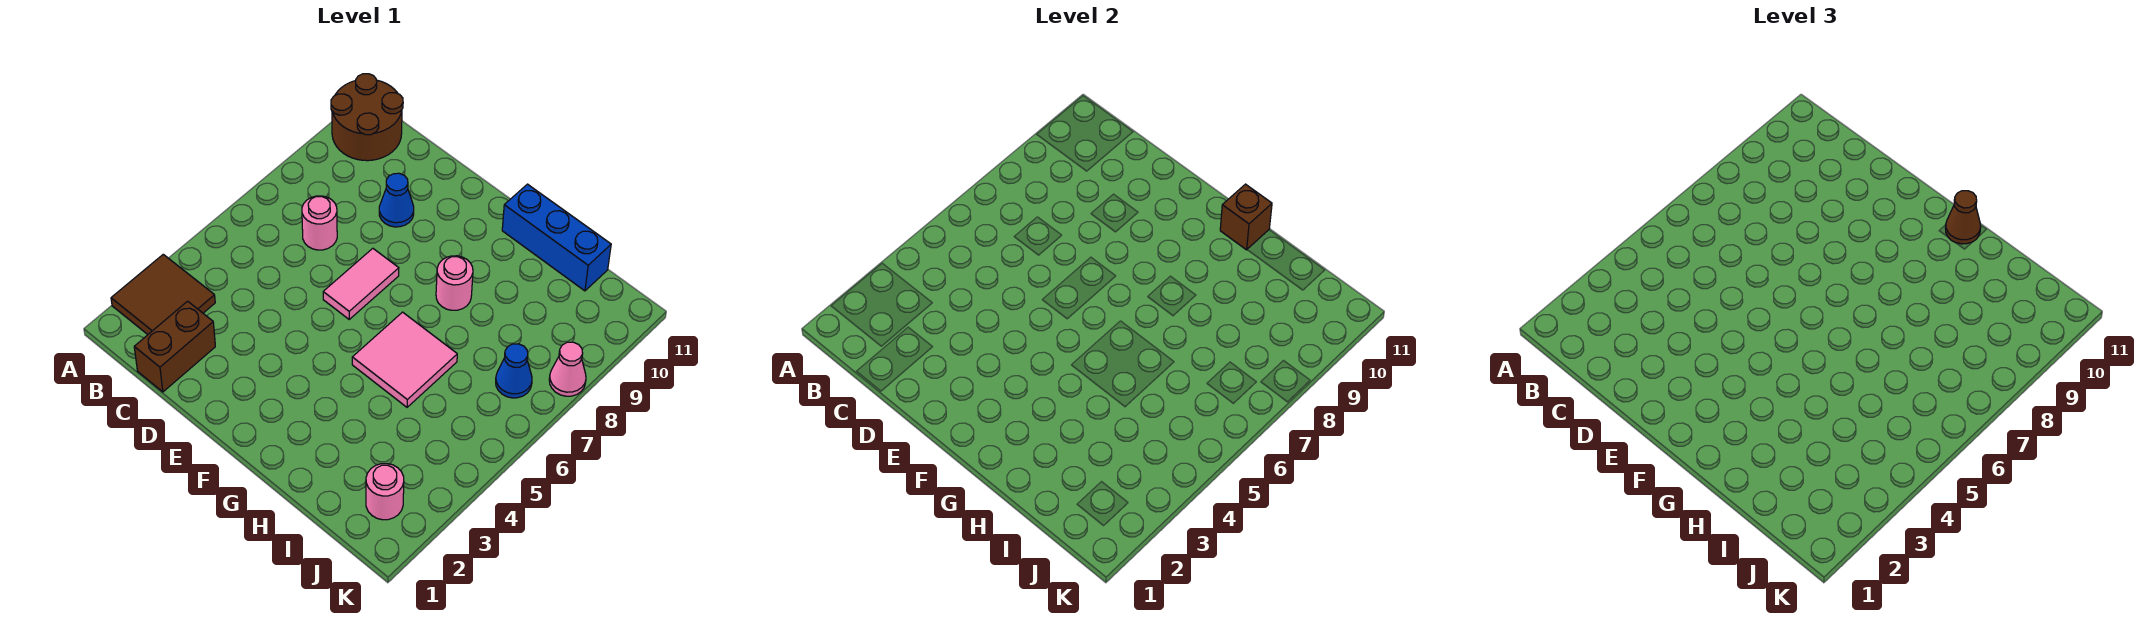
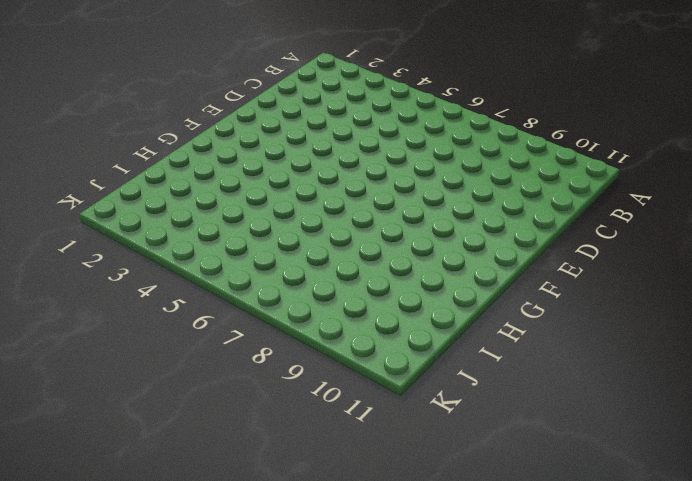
none -> brown 2x2 tile [111,254,215,334]
none -> brown 2x2 round brick [331,74,403,161]
none -> brown 1x2 brick [134,301,215,392]

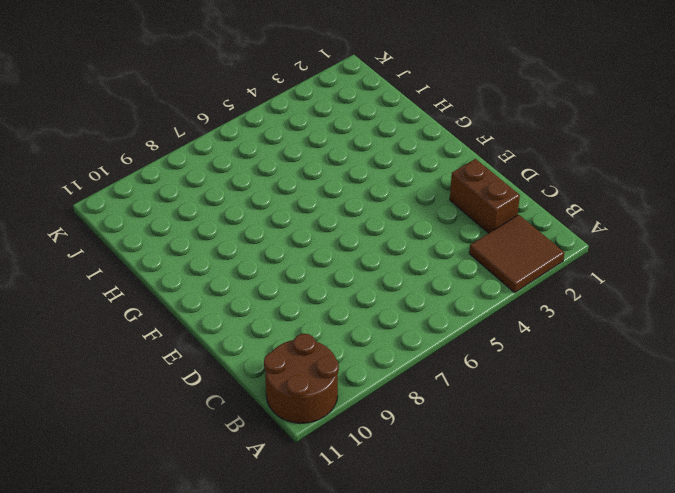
brown 1x2 brick [450,159,520,233] -> brown 1x2 brick turned to [134,301,215,392]
none -> pink 1x1 round brick [302,196,337,250]
none -> blue 1x1 cone [379,173,414,227]
none -> pink 1x2 tile [323,248,399,319]

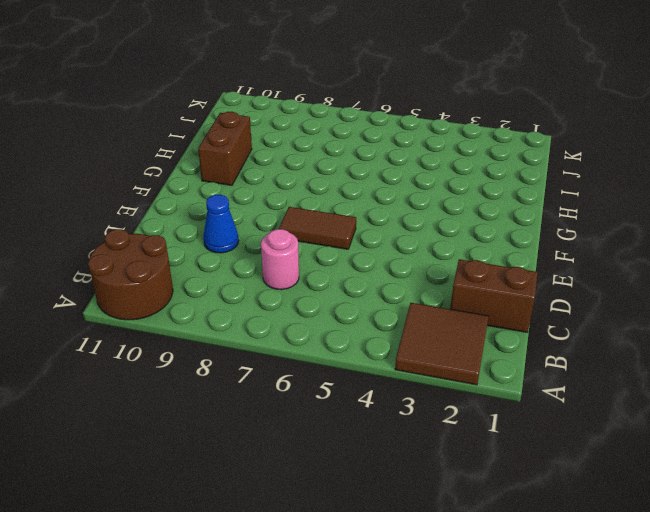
brown 1x2 tile [279,207,356,249] -> pink 1x2 tile [323,248,399,319]
brown 1x2 brick [198,112,252,185] -> none
none -> pink 2x2 tile [352,312,457,407]
none -> pink 1x1 round brick [436,256,473,310]
none -> blue 1x3 brick [502,184,611,291]

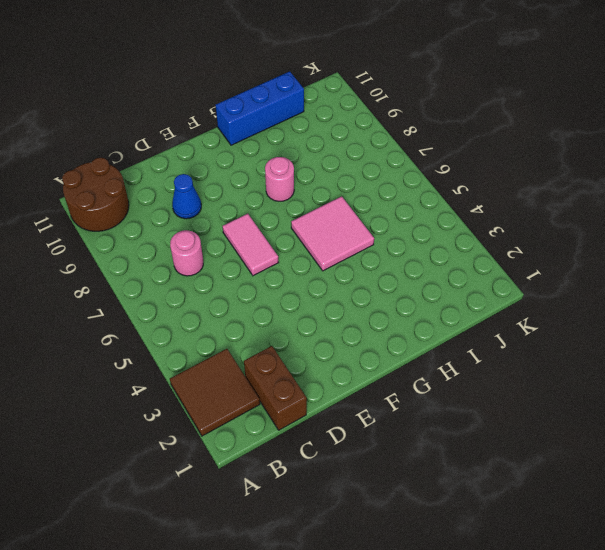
none -> pink 1x1 round brick [366,464,404,520]
none -> blue 1x1 cone [496,344,532,398]
none -> pink 1x1 cone [549,342,586,396]

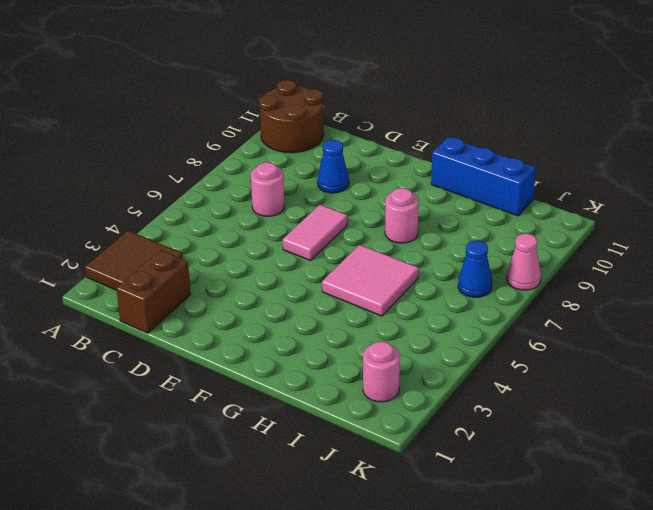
none -> brown 1x1 brick [1220,184,1272,250]
none -> brown 1x1 cone [1945,191,1981,244]

